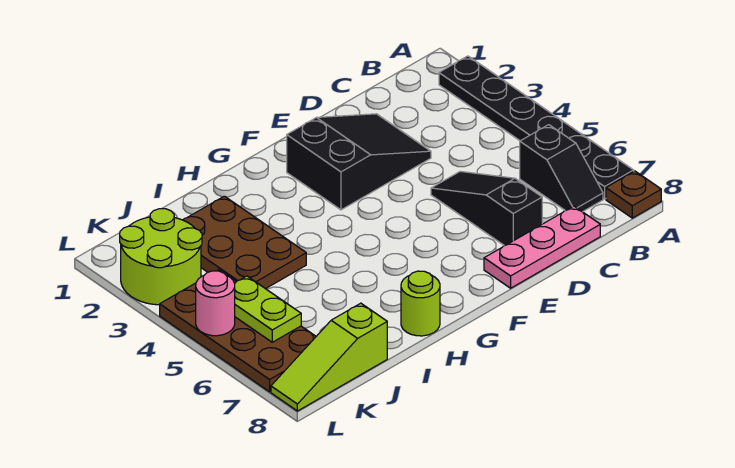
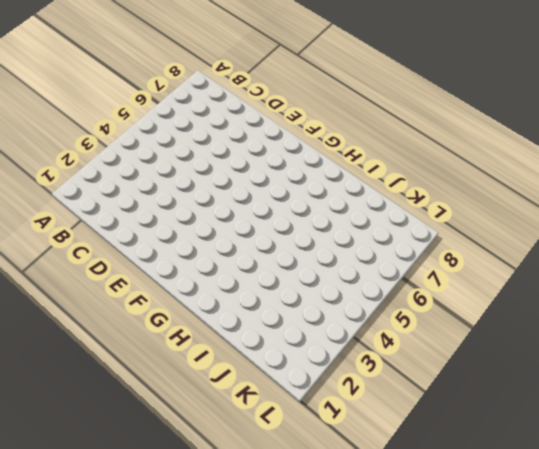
none -> black 1x6 plate [439,56,634,199]
none -> brown 1x1 plate [606,171,661,218]
none -> black 1x2 slope [520,125,603,212]

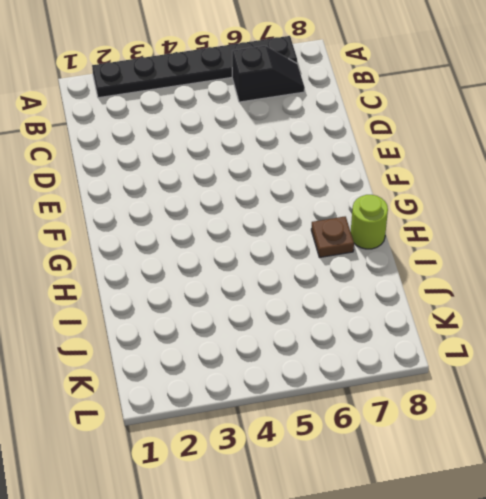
brown 1x1 plate [311,216,354,258] -> brown 1x1 plate moved to [606,171,661,218]
none -> pink 1x3 plate [484,206,600,288]
none -> black 2x3 slope [287,114,431,210]
none -> black 1x3 slope [431,171,542,246]

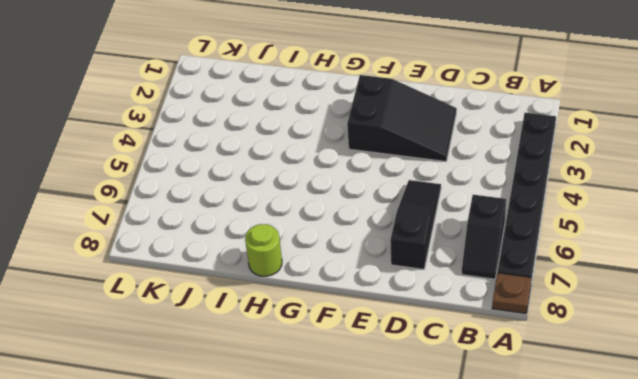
none -> pink 1x3 plate [484,206,600,288]
none -> brown 2x3 plate [183,196,306,289]
none -> lime 1x3 slope [271,303,387,411]

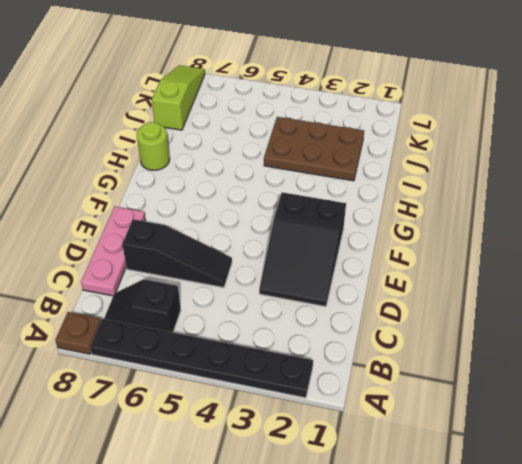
none -> lime 2x2 round brick [120,209,202,305]
none -> brown 2x4 plate [160,270,316,392]
none -> lime 1x2 plate [235,276,301,342]

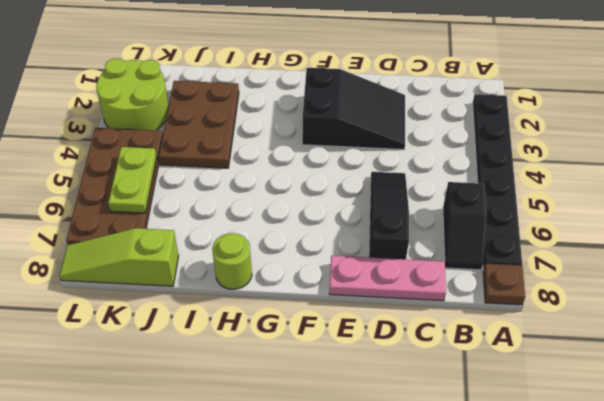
none -> pink 1x1 round brick [196,271,235,336]

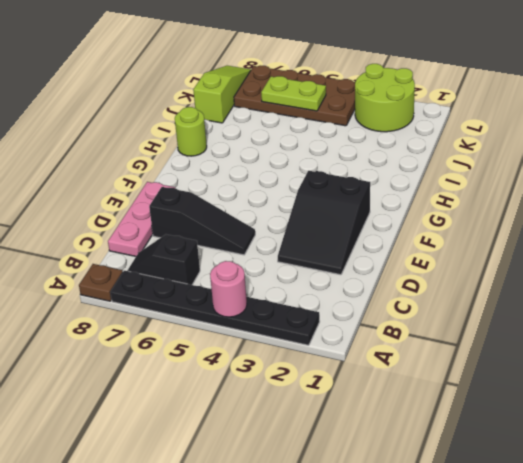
pink 1x1 round brick [210,261,247,317] -> pink 1x1 round brick moved to [196,271,235,336]
none -> brown 2x3 plate [183,196,306,289]

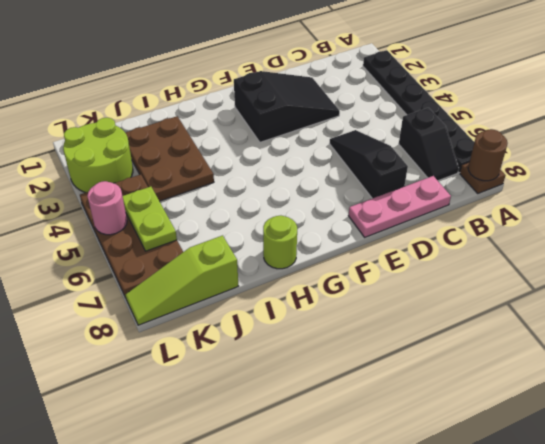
brown 1x1 round brick [468,129,508,181] -> none

